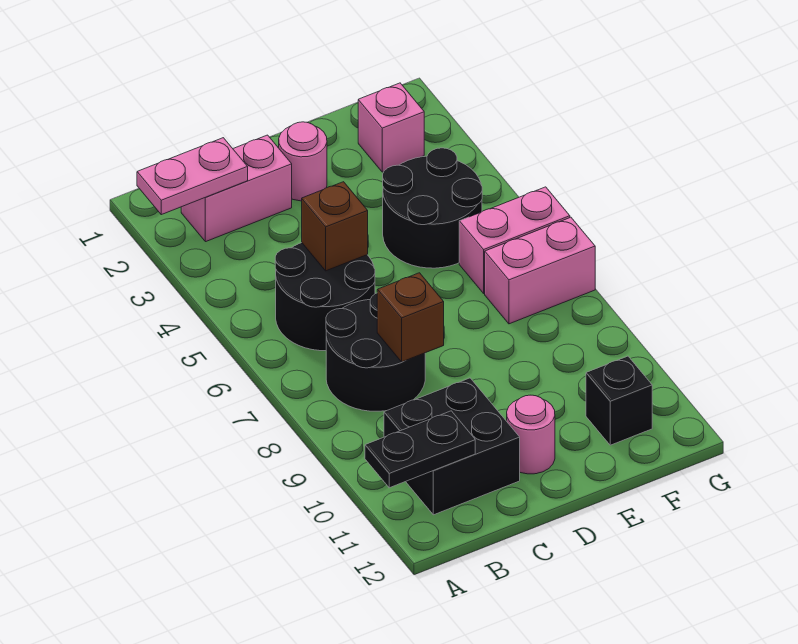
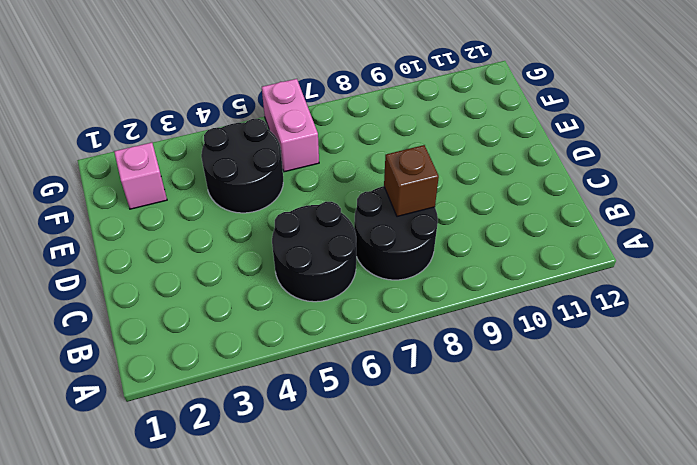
none -> pink 1x2 brick [181,135,292,242]
none -> black 2x2 brick [384,378,520,515]
none -> pink 1x1 round brick [279,122,327,201]

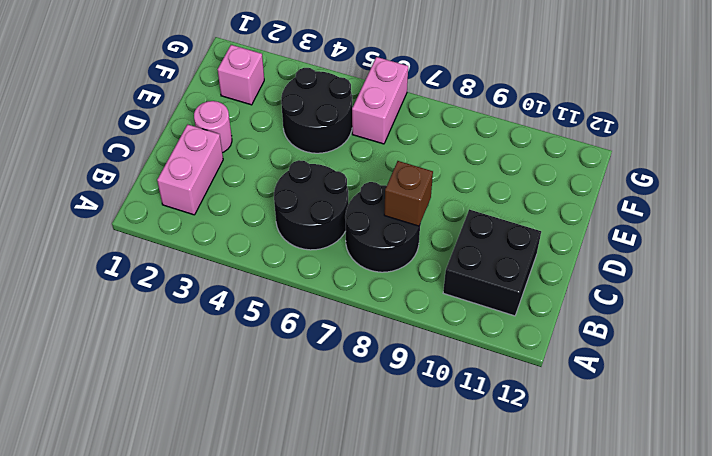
none -> pink 1x1 round brick [507,395,555,474]
none -> pink 1x2 brick [485,217,595,324]
none -> black 1x1 brick [586,356,652,445]

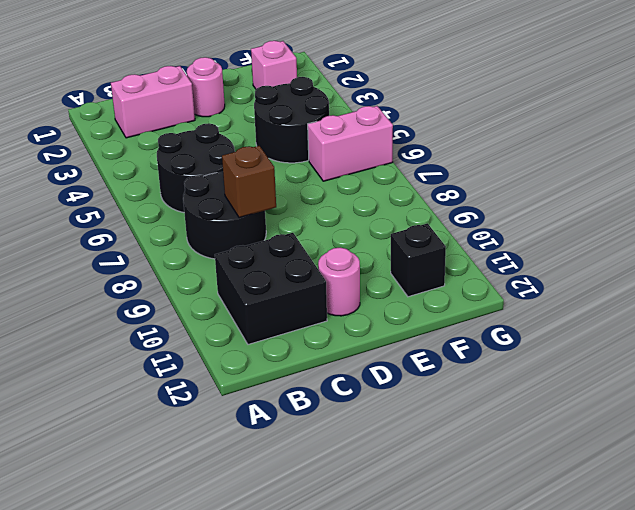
none -> pink 1x2 brick [485,217,595,324]
none -> pink 1x2 plate [137,138,248,215]
none -> black 1x2 plate [365,411,475,488]

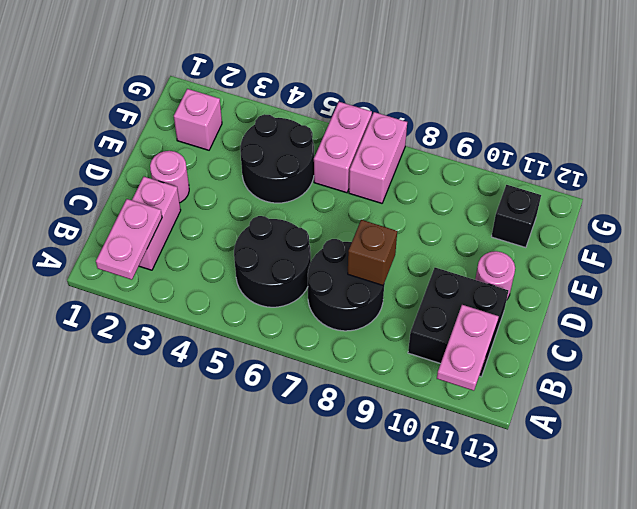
pink 1x2 plate [437,305,499,391] -> black 1x2 plate [365,411,475,488]
none -> brown 1x1 brick [302,182,368,271]

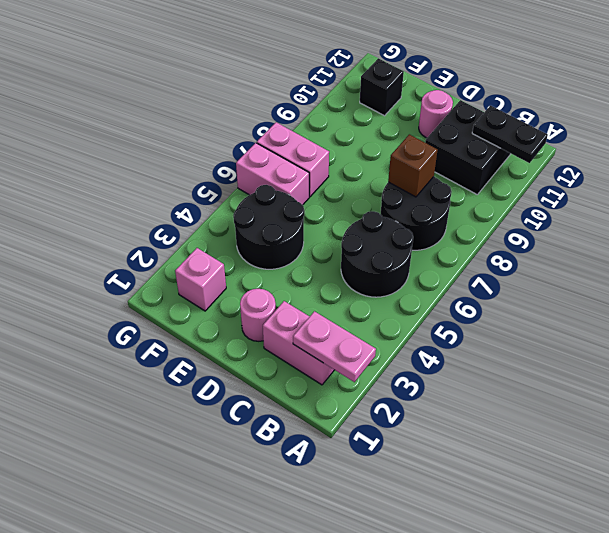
none -> brown 1x1 brick [302,182,368,271]

